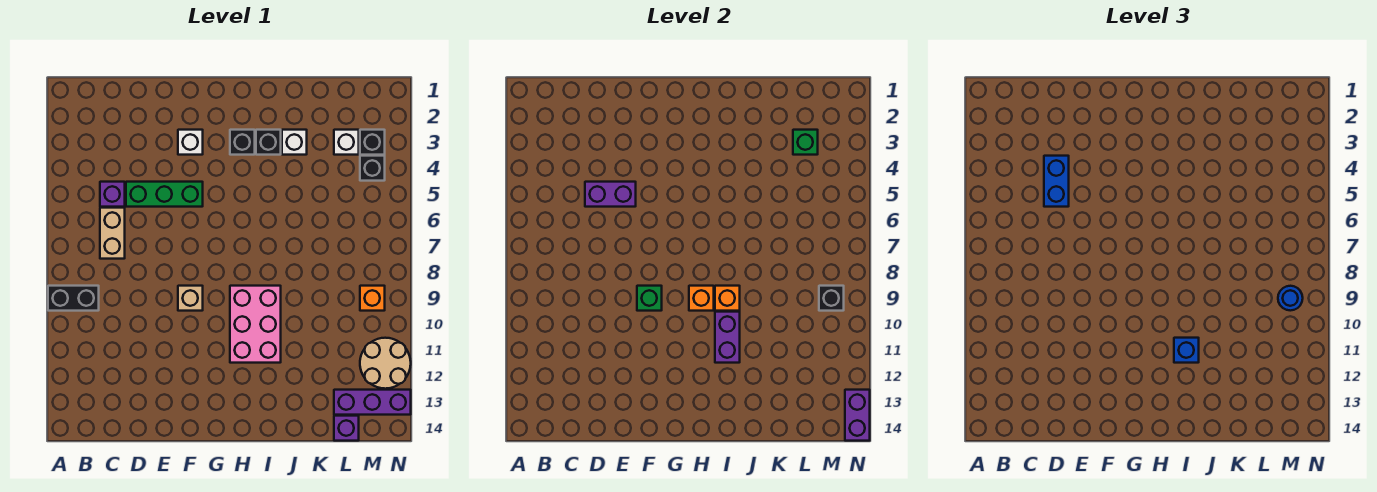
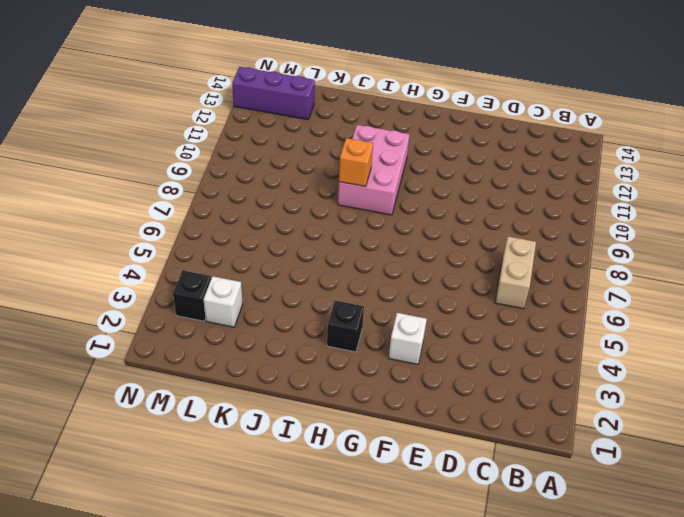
none -> black 1x2 brick [48,286,99,311]
none -> purple 1x1 brick [100,182,125,207]
none -> green 1x3 brick [126,182,203,207]

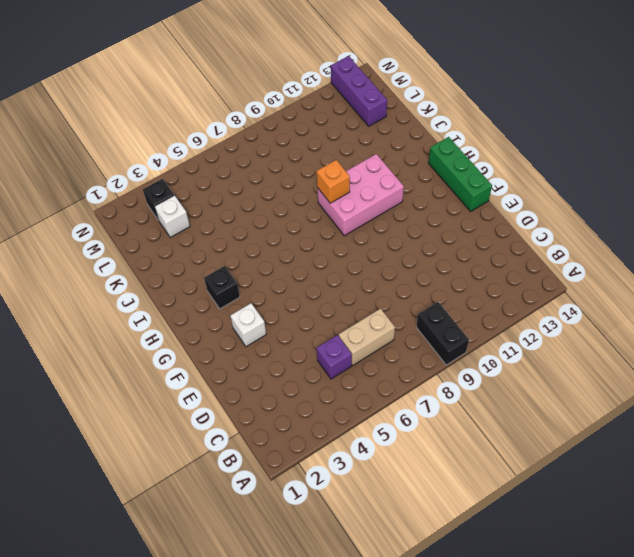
green 1x3 brick [429,137,492,211] -> green 1x3 brick moved to [126,182,203,207]
none -> tan 1x1 brick [178,286,203,311]
none -> black 1x1 brick [256,130,281,155]
none -> white 1x1 brick [282,130,307,155]

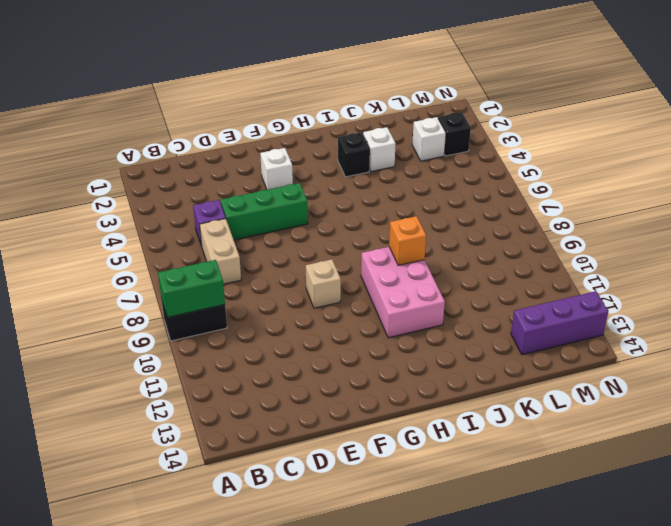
green 1x2 brick [158,260,225,317] -> none
none -> black 1x1 brick [230,130,255,155]
none -> purple 1x1 brick [334,416,359,441]
none -> black 1x1 brick [360,156,385,181]

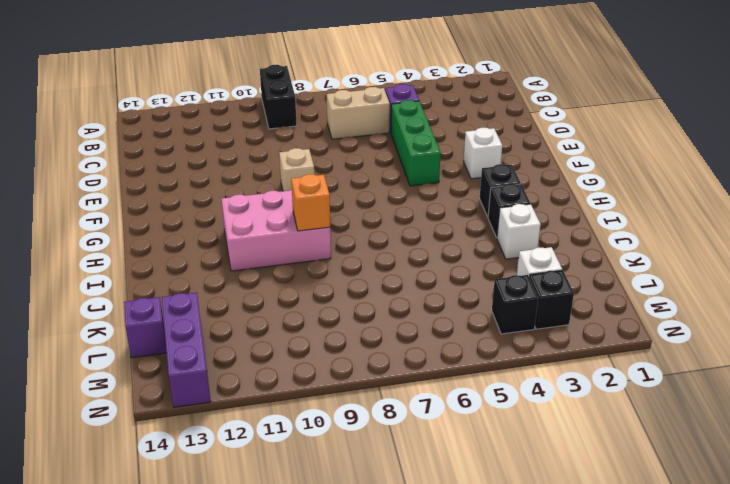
none -> orange 1x1 brick [360,286,385,311]
none -> tan 2x2 round brick [360,338,411,389]
none -> purple 1x2 brick [585,182,636,207]

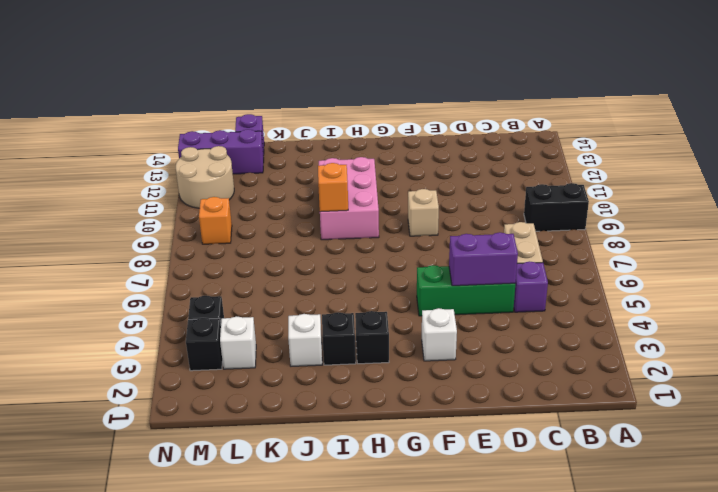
none -> green 1x1 brick [637,286,662,311]
none -> orange 1x1 brick [689,286,714,311]
none -> purple 1x2 brick [715,312,740,363]

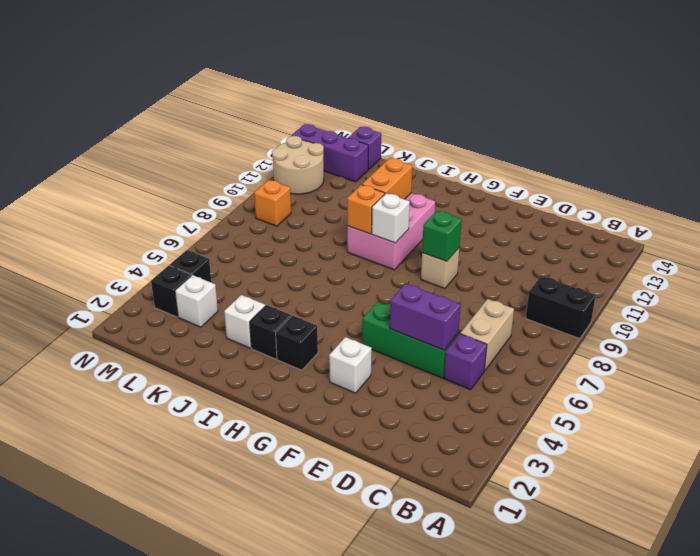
white 1x1 brick [372,193,410,243] -> orange 1x1 brick [689,286,714,311]
orange 1x2 brick [362,158,412,199] -> purple 1x2 brick [715,312,740,363]
none -> green 1x1 brick [793,130,818,155]
none -> black 1x1 brick [819,286,844,311]
none -> purple 1x2 brick [845,390,870,441]

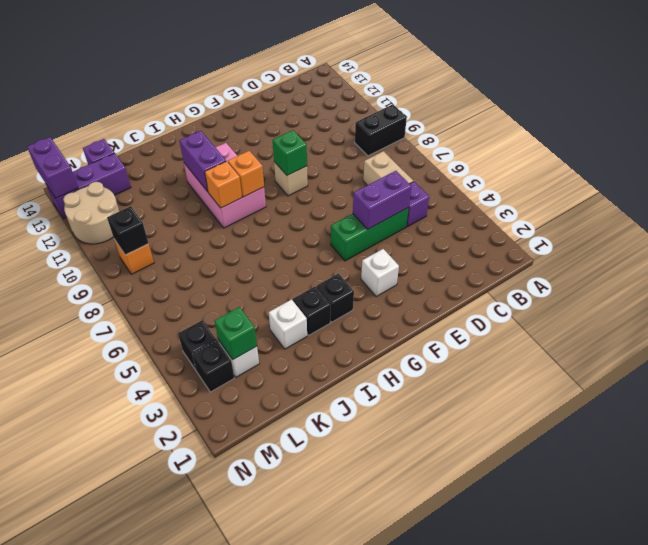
none -> blue 1x2 brick [1044,156,1069,207]
none -> blue 1x1 brick [1174,338,1199,363]
none -> blue 1x1 round brick [1278,286,1303,311]

